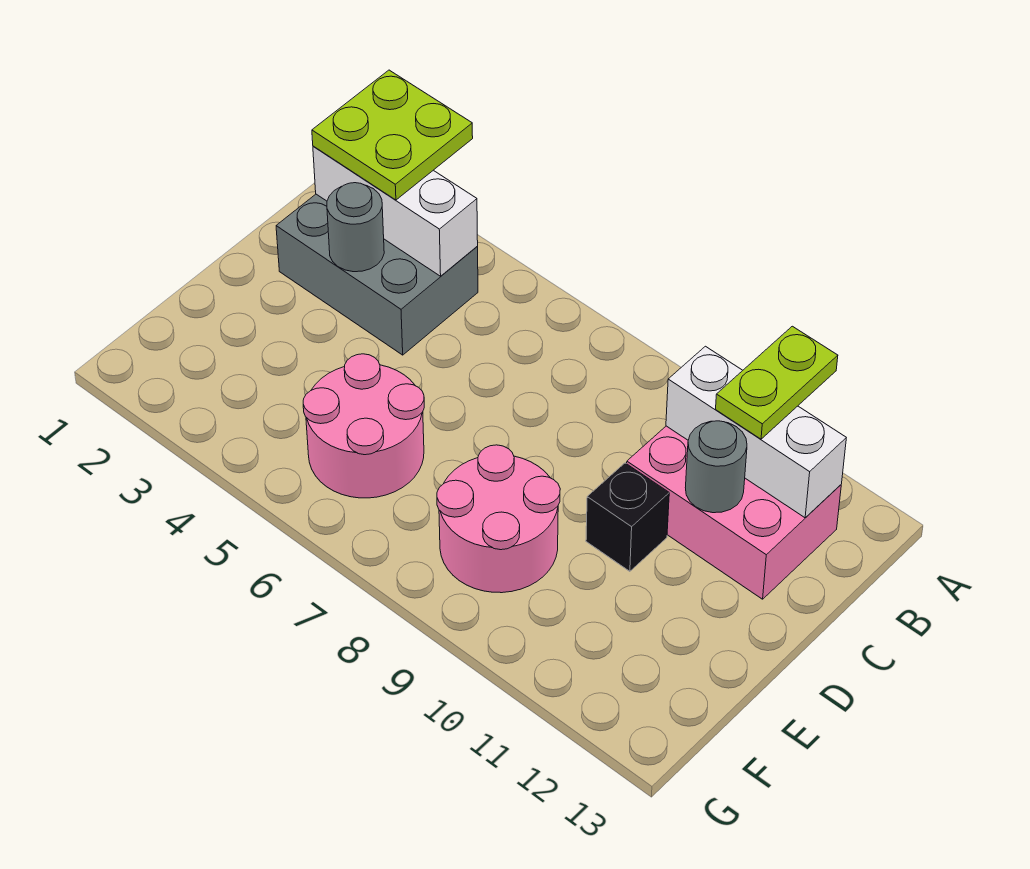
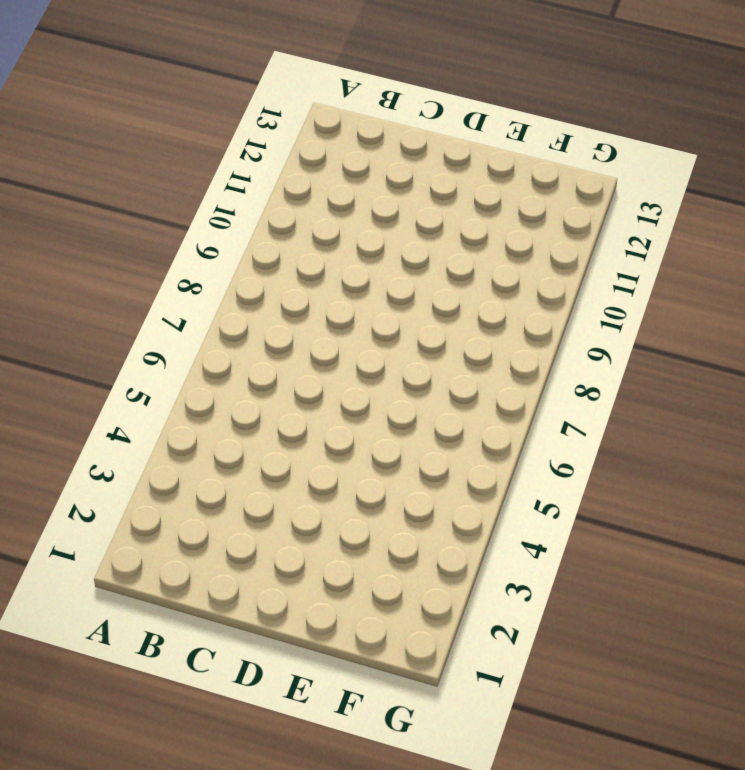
none -> grey 2x3 brick [276,194,478,355]
none -> pink 2x3 brick [627,426,841,599]

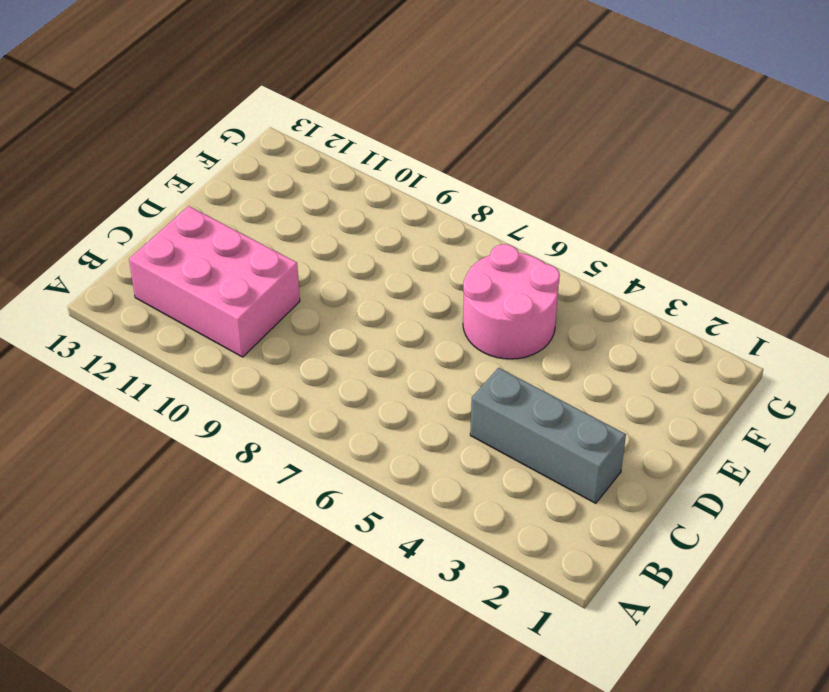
grey 1x3 brick [470,368,626,503] -> grey 2x3 brick [276,194,478,355]
none -> black 1x1 brick [586,463,669,571]
none -> pink 2x2 round brick [437,445,560,593]

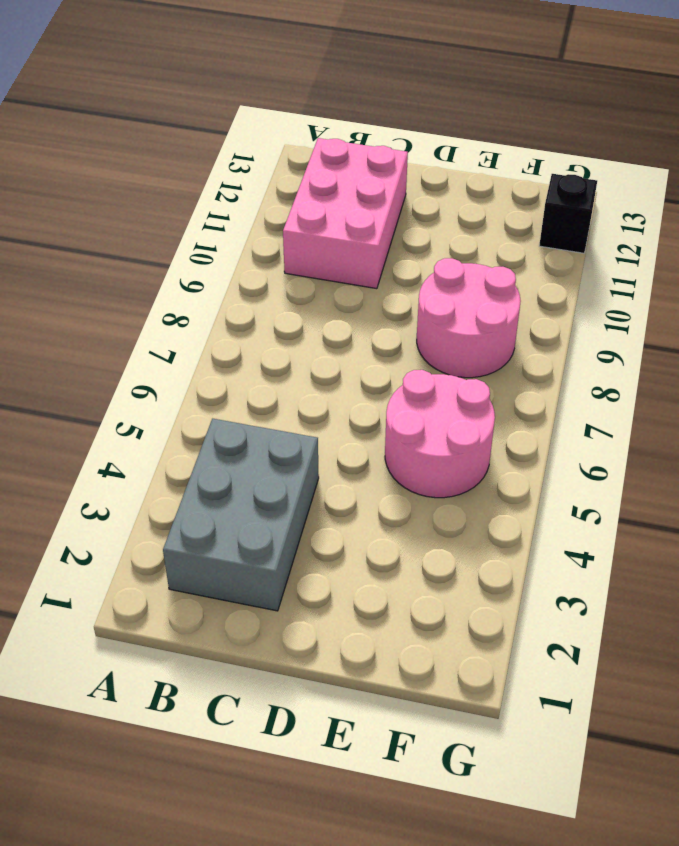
black 1x1 brick [539,174,597,253] -> black 1x1 brick moved to [586,463,669,571]
none -> white 1x3 brick [313,146,478,276]
none -> white 1x3 brick [666,346,846,518]

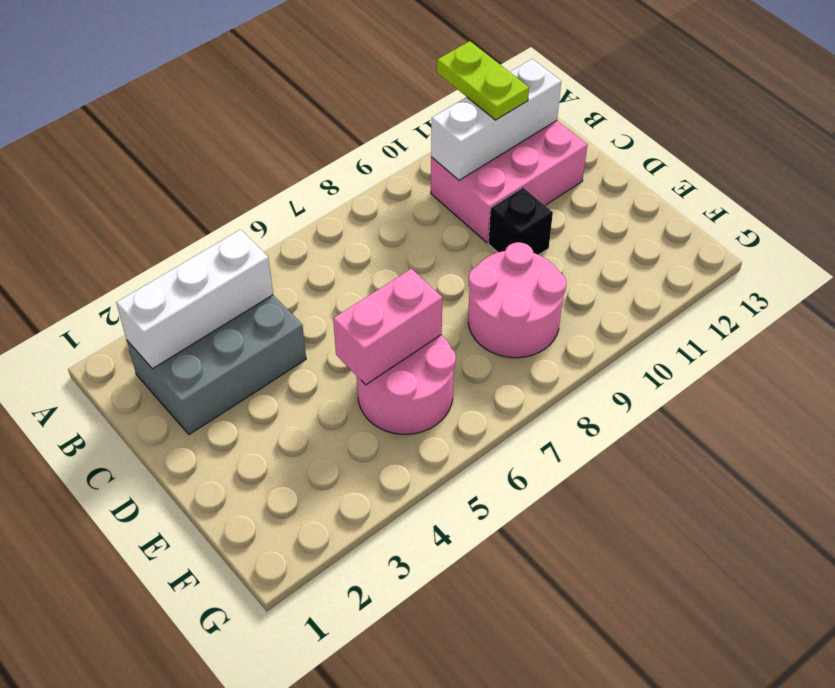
pink 1x2 brick [333,269,442,385] -> none
none -> grey 1x1 round brick [327,183,384,272]
none -> grey 1x1 round brick [685,421,747,513]

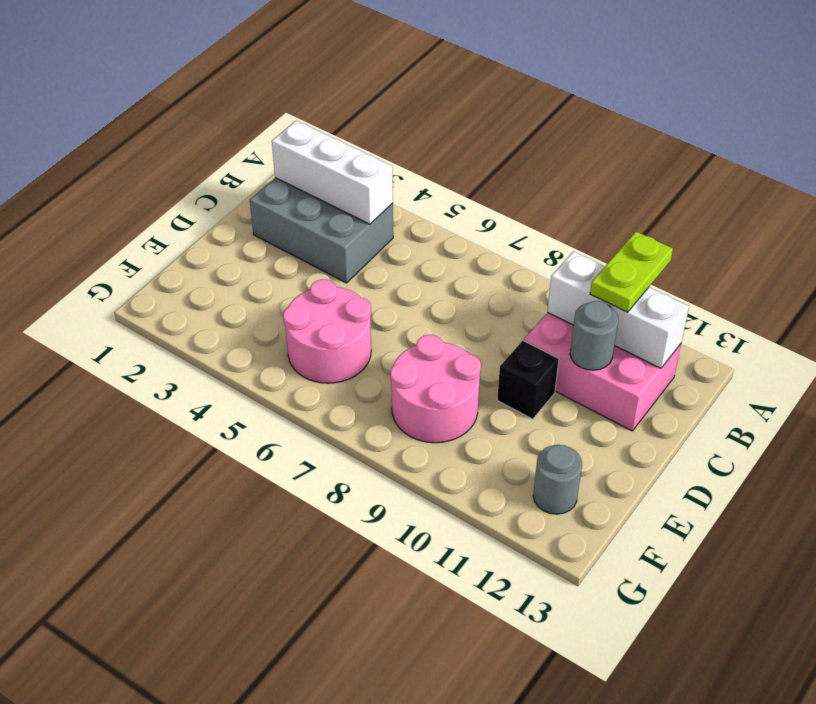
grey 1x1 round brick [533,445,582,514] -> grey 1x1 round brick moved to [327,183,384,272]
none -> lime 2x2 plate [312,70,473,200]

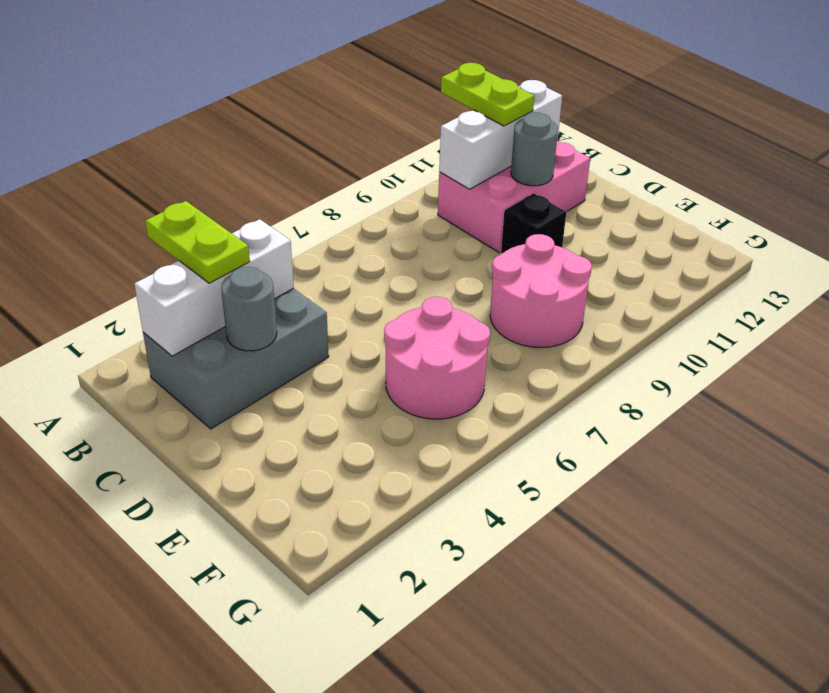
lime 1x2 plate [145,201,250,283] -> lime 2x2 plate [312,70,473,200]

